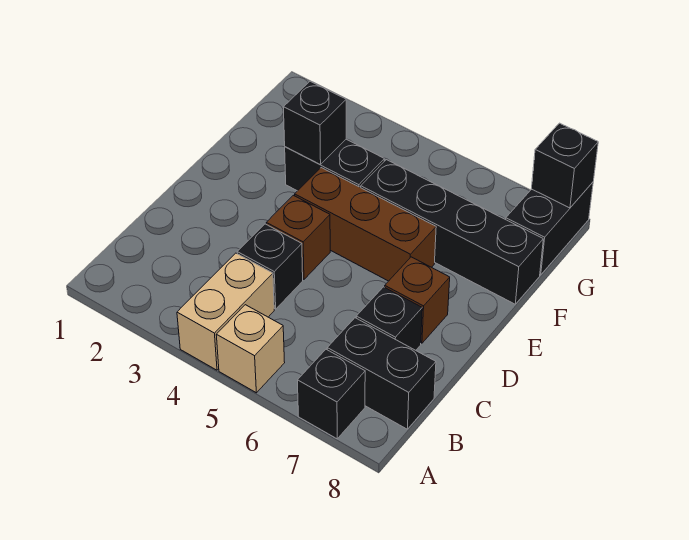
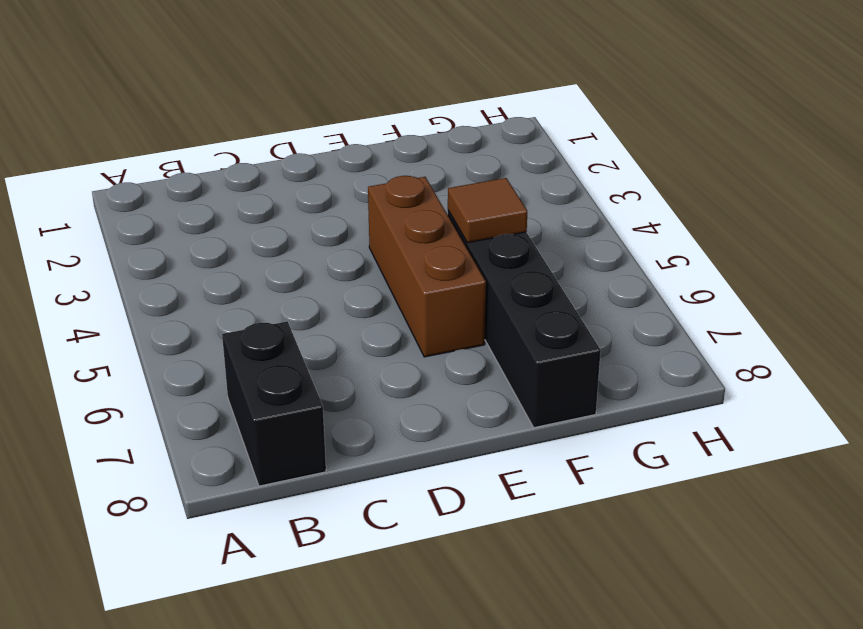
brown 1x1 tile [448,178,527,243] -> none
none -> tan 1x2 brick [177,253,274,370]
none -> tan 1x1 brick [216,305,285,393]
none -> black 1x1 brick [298,349,365,439]

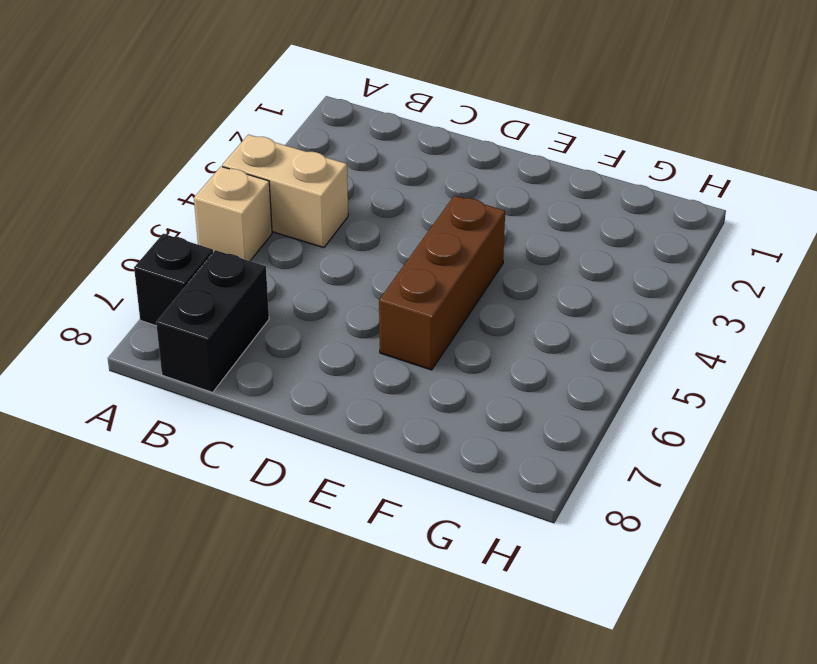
none -> black 1x1 brick [237,224,303,309]
none -> black 1x1 brick [356,287,422,350]
none -> brown 1x1 brick [266,195,330,279]

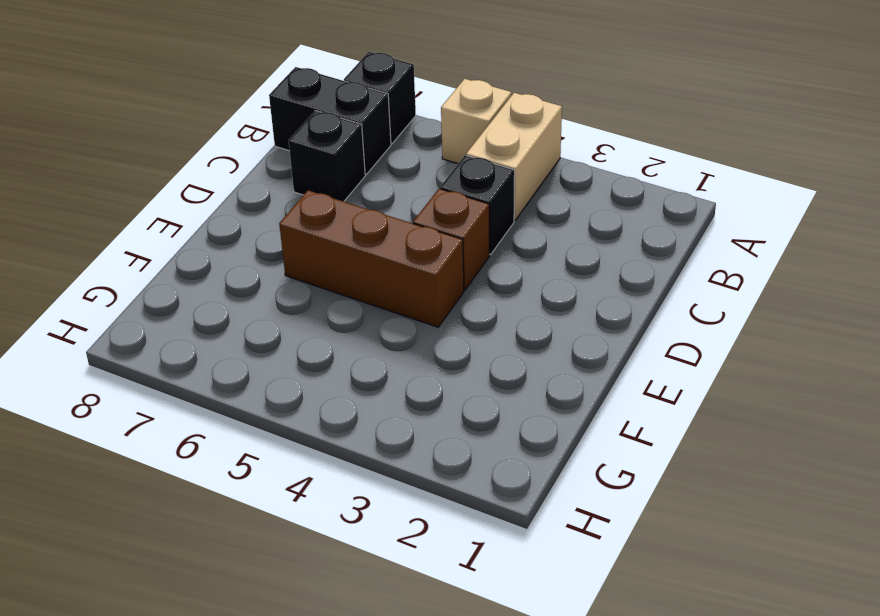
none -> brown 1x1 brick [385,257,450,343]
none -> black 1x2 brick [285,139,384,191]
none -> black 1x4 brick [361,160,543,304]

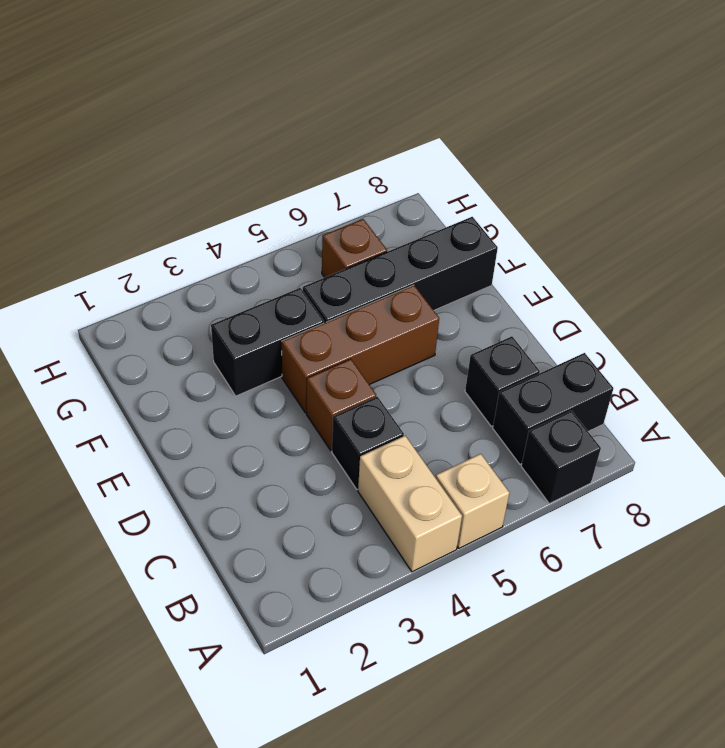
brown 1x1 brick [322,219,387,278] -> brown 1x1 brick moved to [385,257,450,343]
none -> black 1x2 brick [506,182,593,275]
none -> black 1x1 brick [284,81,346,165]
none -> black 1x1 brick [531,123,598,208]

